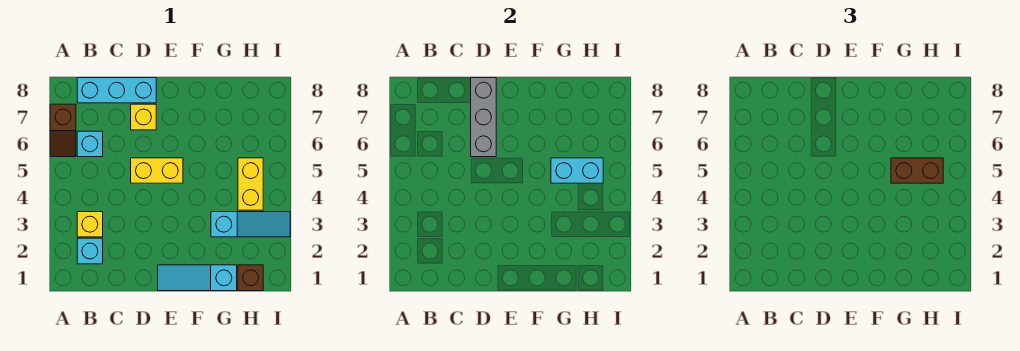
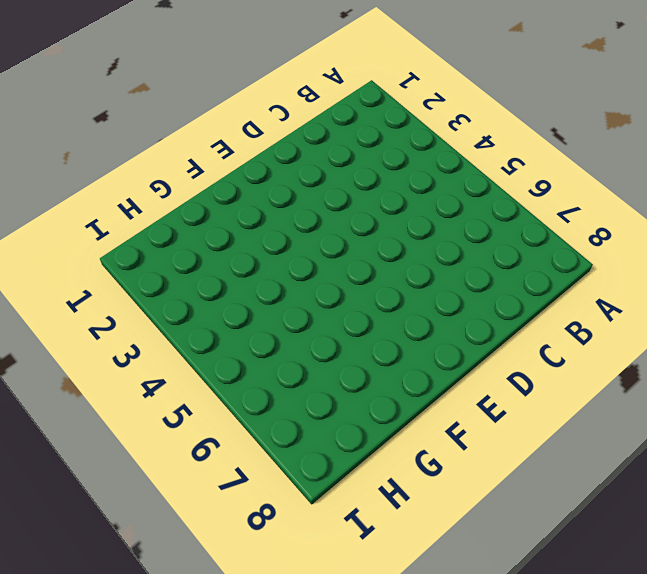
none -> brown 1x2 slope [50,104,76,157]
none -> cyan 1x1 brick [77,238,103,264]
none -> yellow 1x1 brick [77,212,103,237]

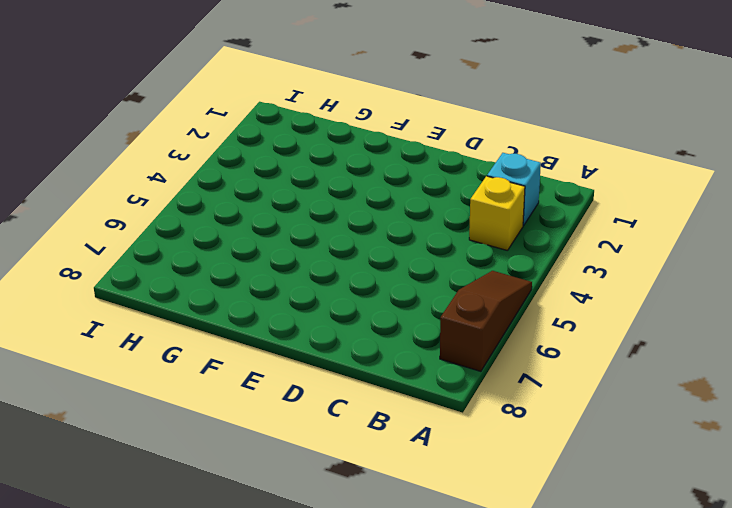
brown 1x3 slope [440,271,532,371] -> brown 1x2 slope [50,104,76,157]
none -> cyan 1x1 brick [77,131,103,157]
none -> cyan 1x3 brick [77,78,156,103]
none -> yellow 1x2 brick [131,158,183,183]

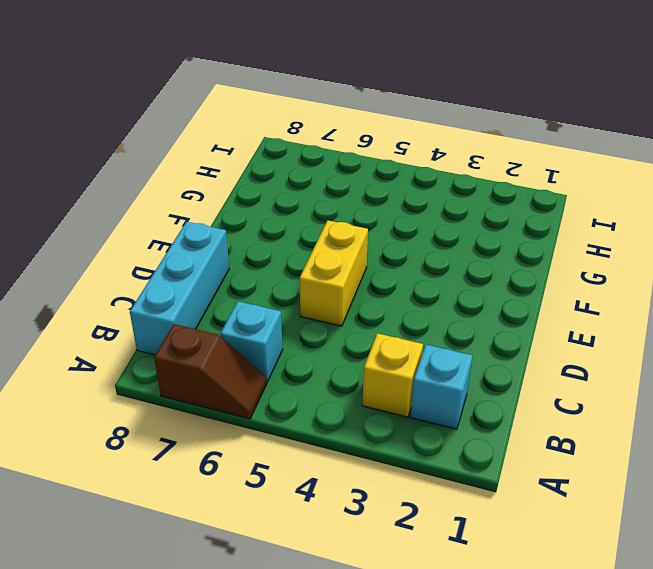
none -> yellow 1x1 brick [131,104,156,130]
none -> cyan 1x3 slope [158,265,237,291]
none -> cyan 1x3 slope [211,212,290,237]

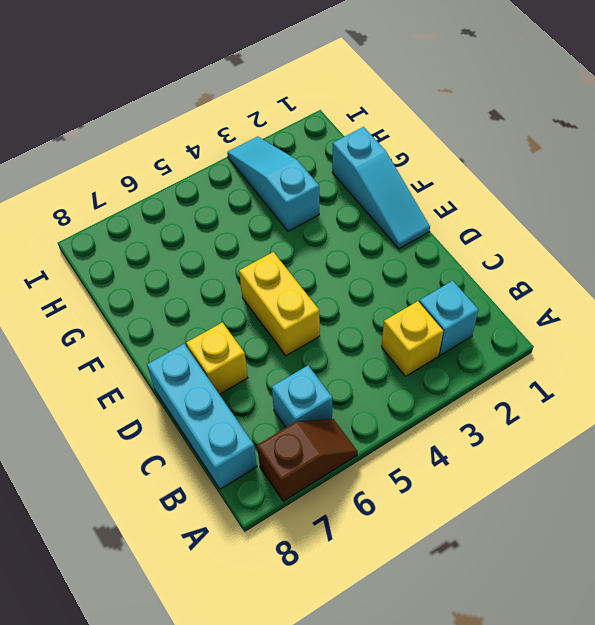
none -> brown 1x1 brick [238,265,263,291]
none -> yellow 1x2 brick [238,158,263,210]
none -> grey 1x3 brick [471,78,496,157]

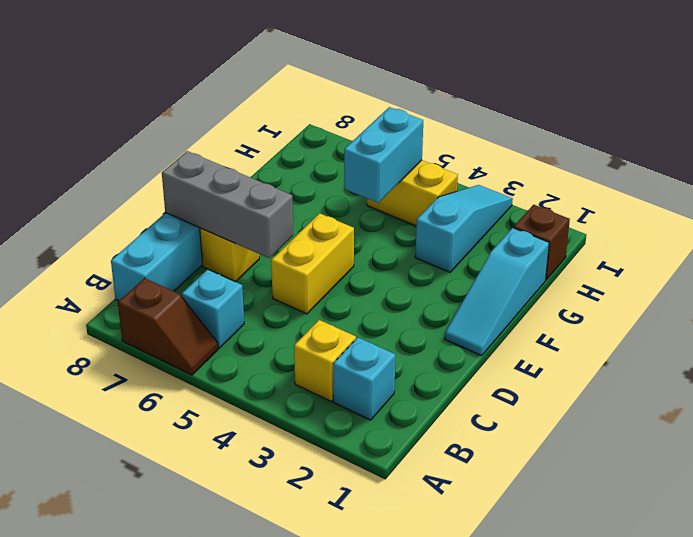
none -> brown 1x2 brick [891,158,943,183]

